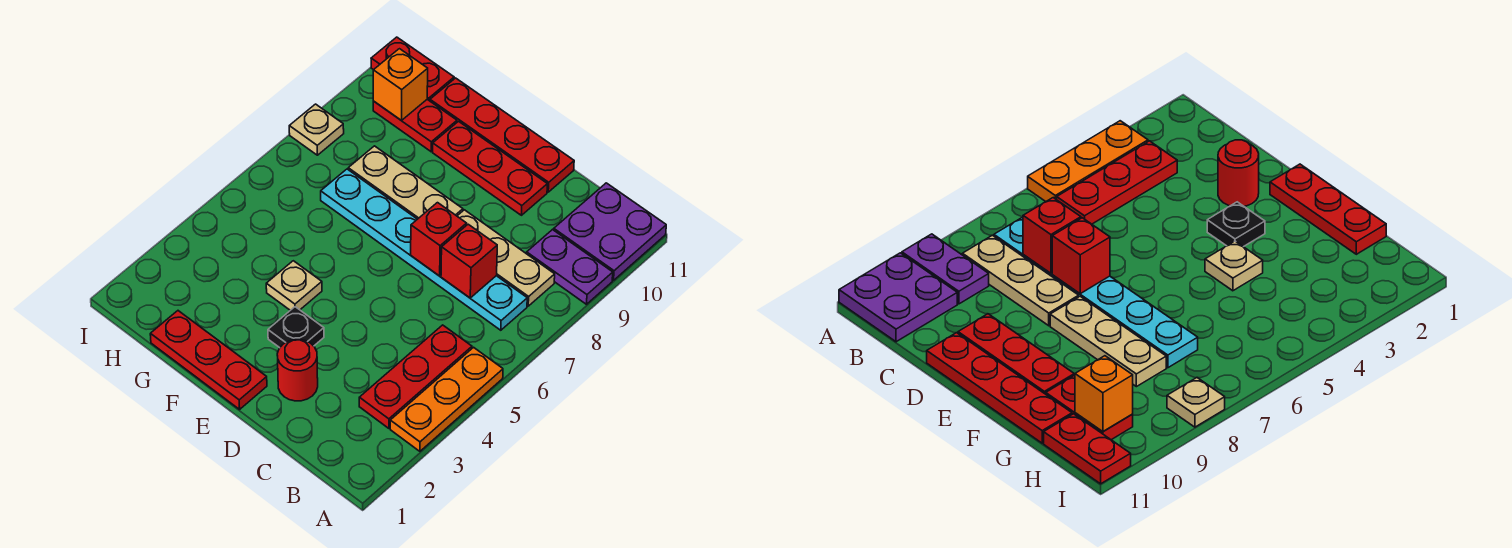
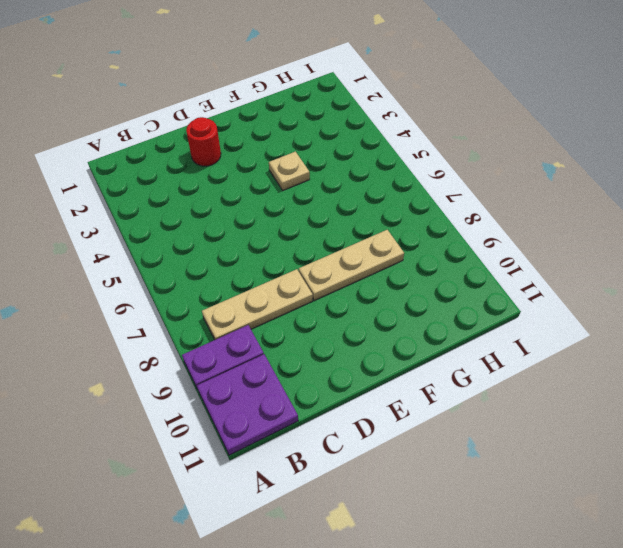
none -> orange 1x3 plate [390,347,503,451]
none -> red 1x3 plate [359,325,472,428]
none -> cyan 1x6 plate [321,169,527,330]

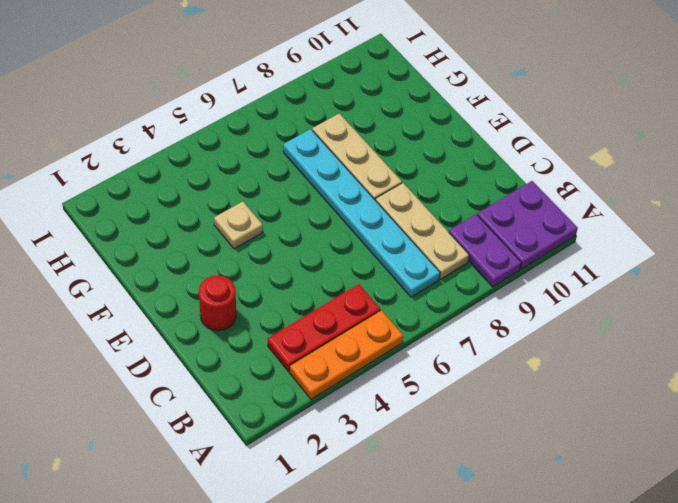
none -> red 1x3 plate [433,121,547,215]
none -> red 1x4 plate [430,78,574,192]
none -> red 1x3 plate [150,311,267,409]

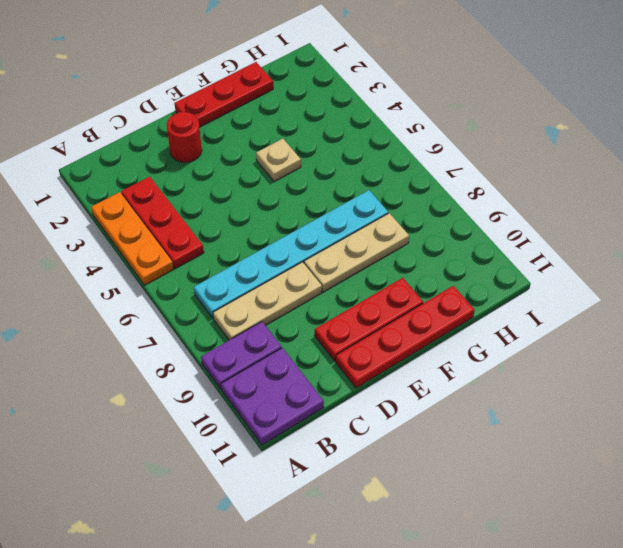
none -> black 1x1 plate [268,307,324,348]
none -> red 1x2 plate [373,100,457,152]
none -> red 1x2 plate [371,37,454,101]

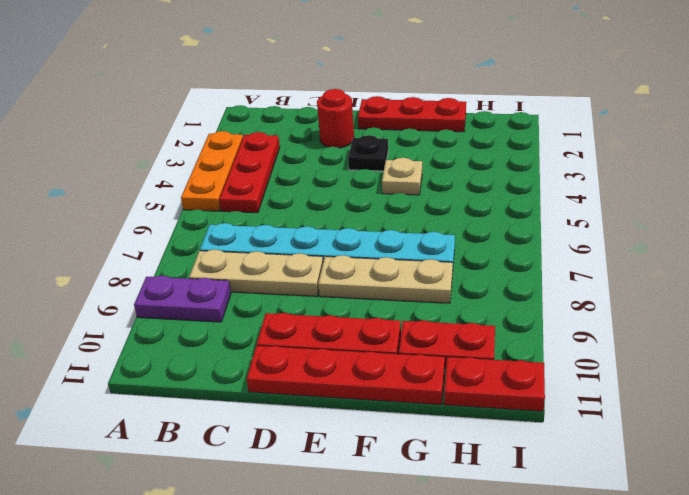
none -> purple 2x2 plate [554,183,666,280]
none -> tan 1x1 plate [289,104,344,155]
none -> red 1x1 brick [441,224,497,298]

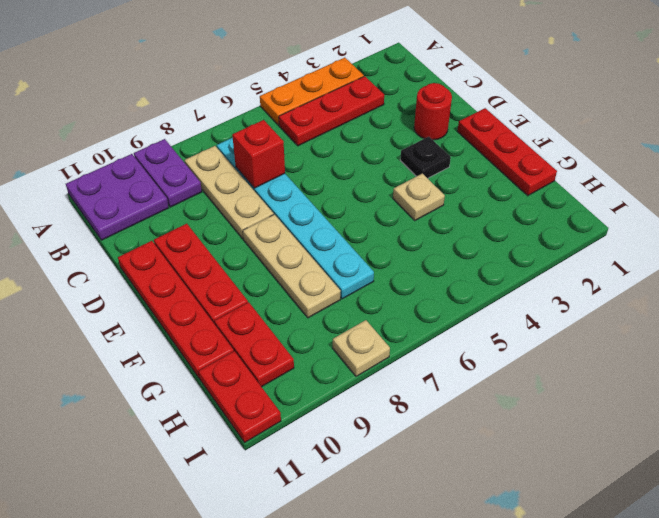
none -> red 1x1 brick [411,203,467,276]
none -> orange 1x1 brick [373,49,428,120]

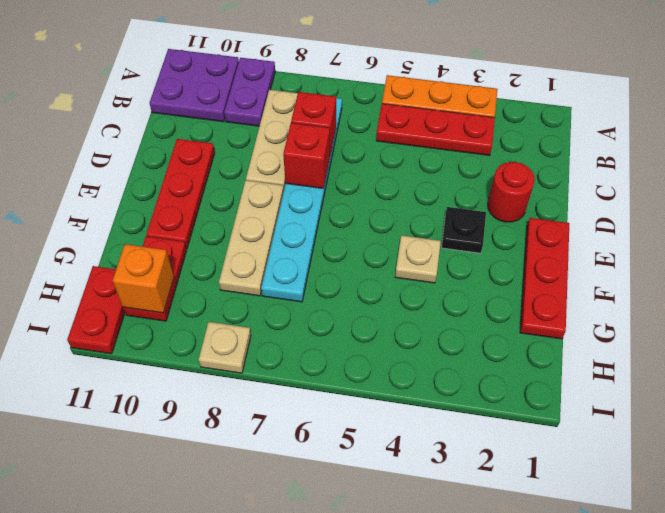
none -> red 1x4 plate [430,78,574,192]

